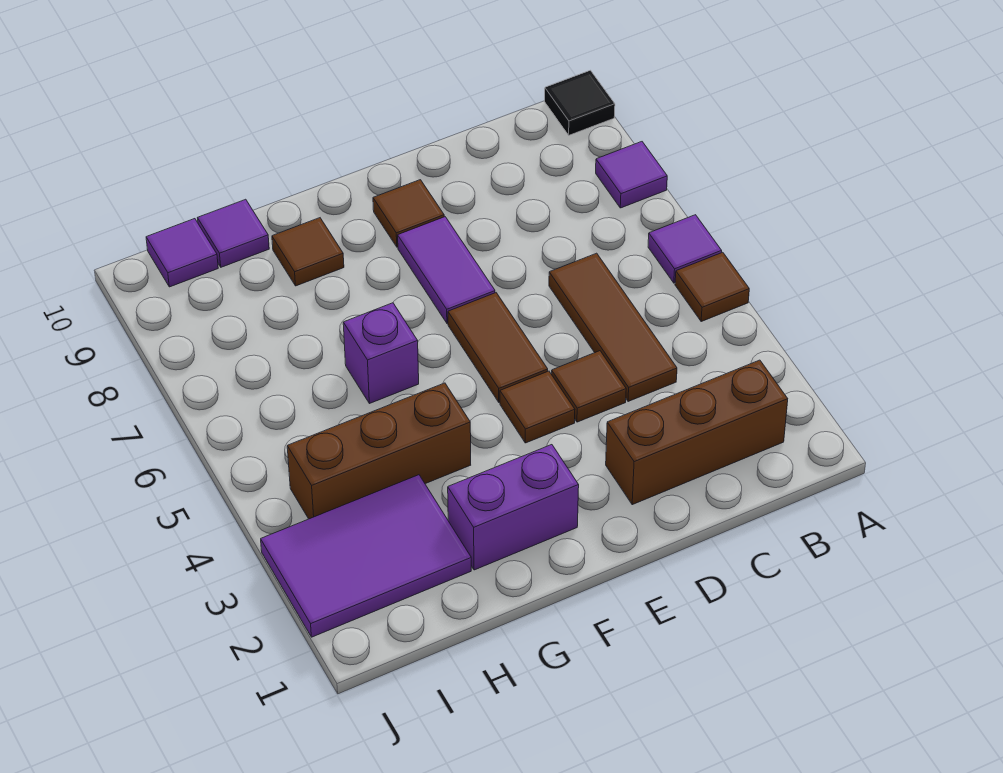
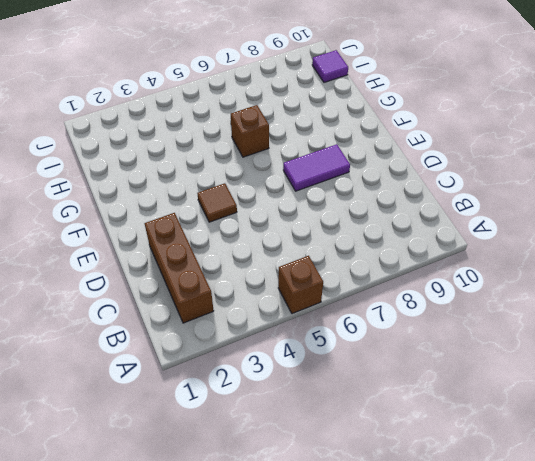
brown 1x1 brick [278,256,323,314] -> brown 1x1 tile [675,252,749,321]
brown 1x1 brick [231,105,269,157] -> purple 1x1 brick [343,303,419,404]
none -> purple 1x1 tile [648,215,722,283]
none -> purple 1x1 tile [596,142,667,208]
none -> black 1x1 tile [545,70,615,135]

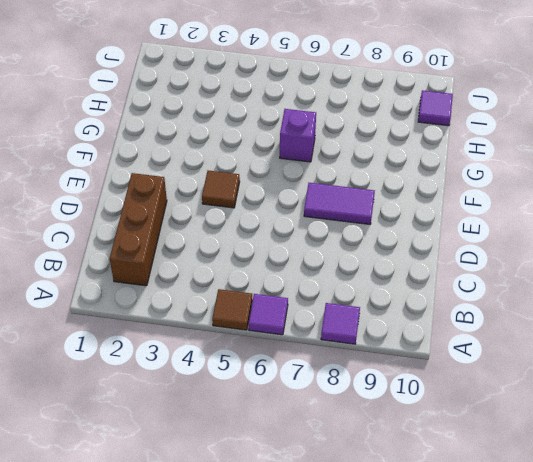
none -> black 1x1 tile [545,70,615,135]
none -> brown 1x3 tile [549,253,677,402]
none -> brown 1x1 tile [551,351,626,422]

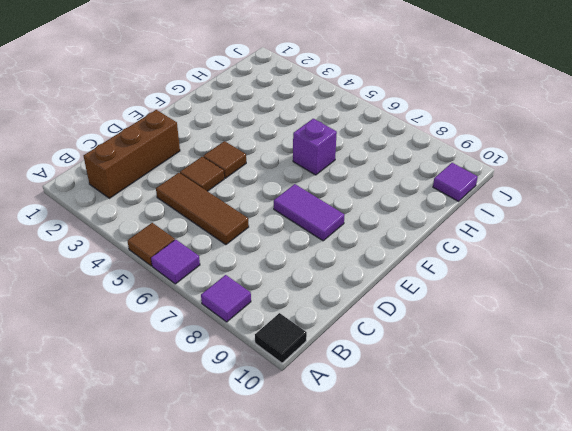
none -> brown 1x2 tile [448,293,548,402]
none -> brown 1x1 tile [373,180,444,247]
none -> purple 1x2 brick [448,445,579,570]

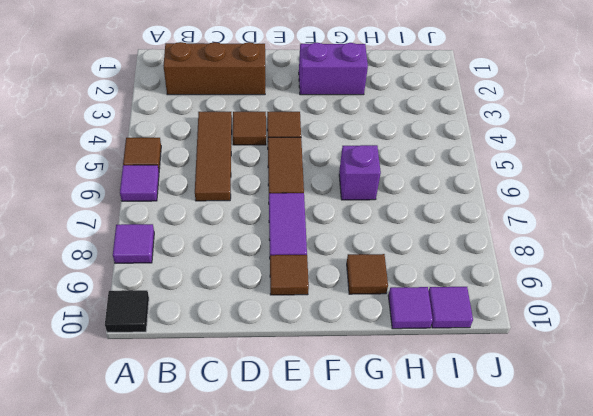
none -> brown 1x3 brick [287,383,471,519]
none -> purple 2x3 tile [261,475,471,637]

